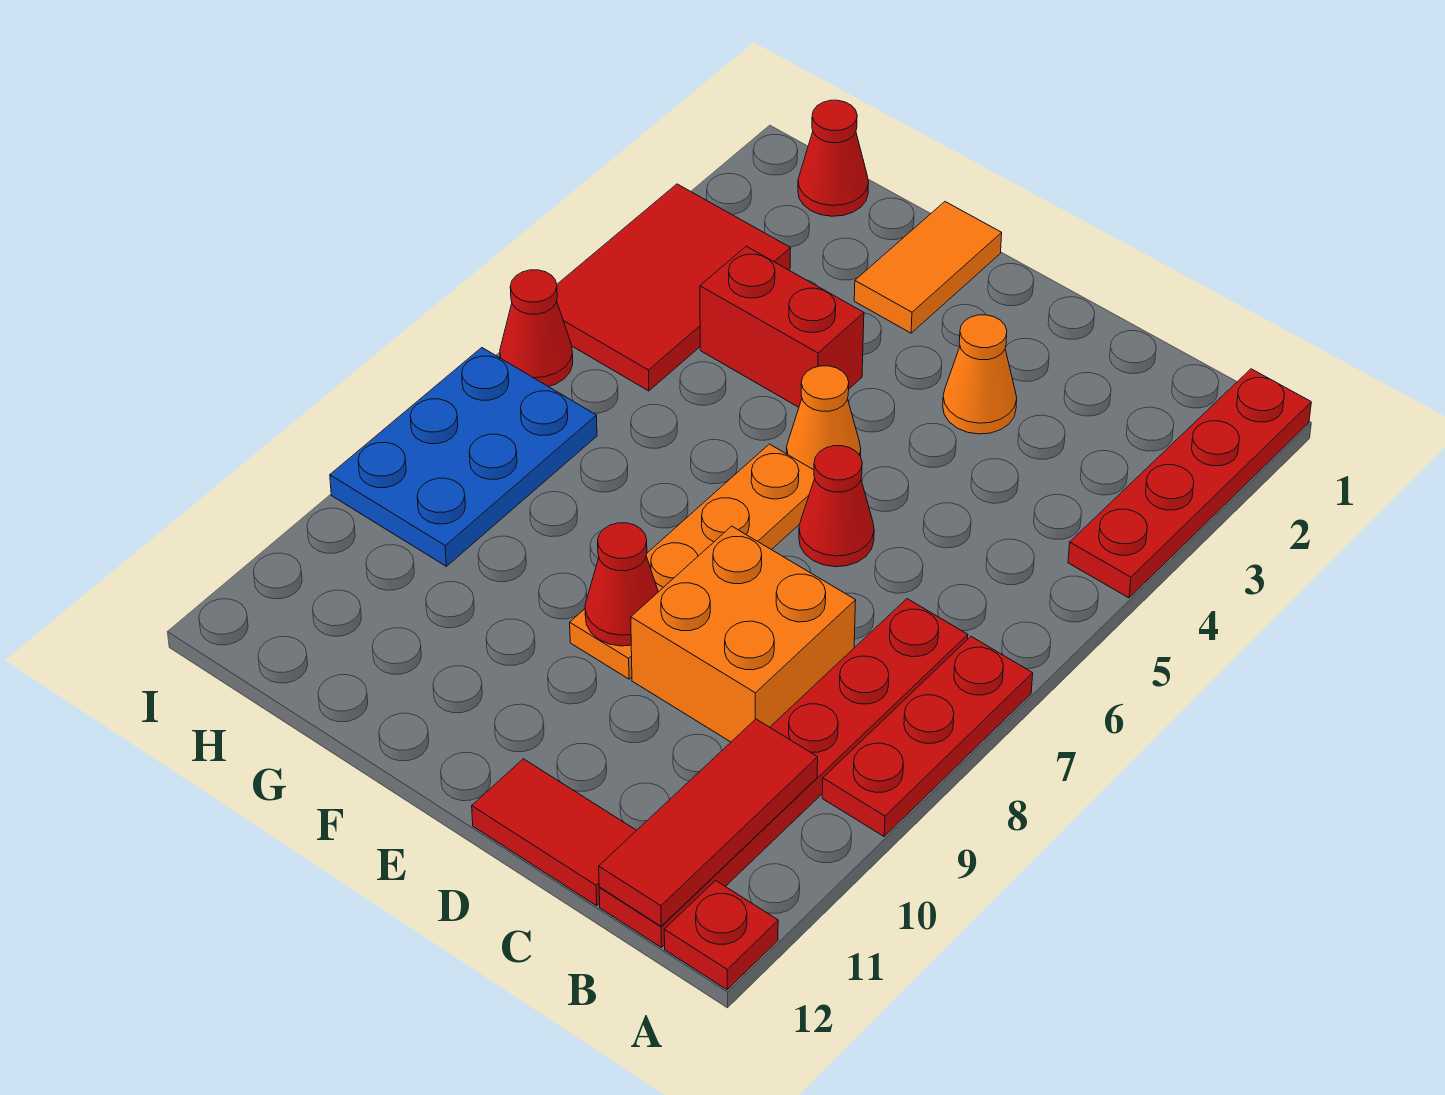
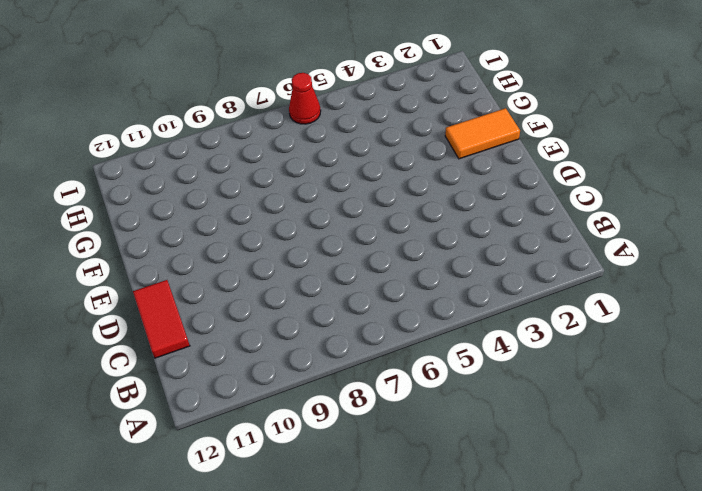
none -> red 1x4 plate [1068,369,1311,598]
none -> red 1x3 plate [822,637,1033,836]
none -> red 1x1 plate [664,881,778,990]

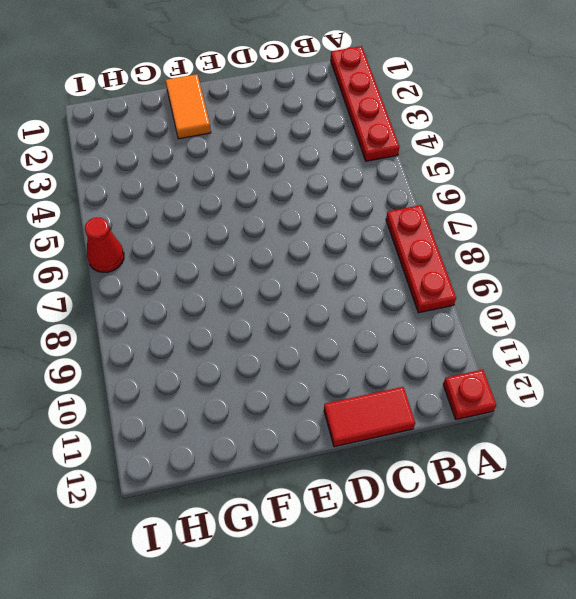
none -> red 1x6 plate [599,599,968,948]
none -> orange 2x2 brick [631,526,856,742]
none -> orange 1x1 cone [943,315,1017,434]

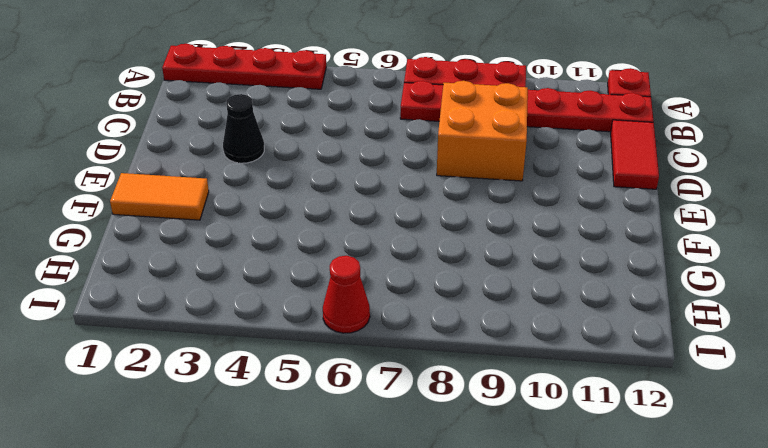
black 1x1 cone [223,94,264,163] -> orange 1x1 cone [943,315,1017,434]
none -> red 1x1 cone [799,446,874,567]
none -> orange 1x1 cone [787,366,861,470]
none -> orange 1x4 plate [570,444,815,679]

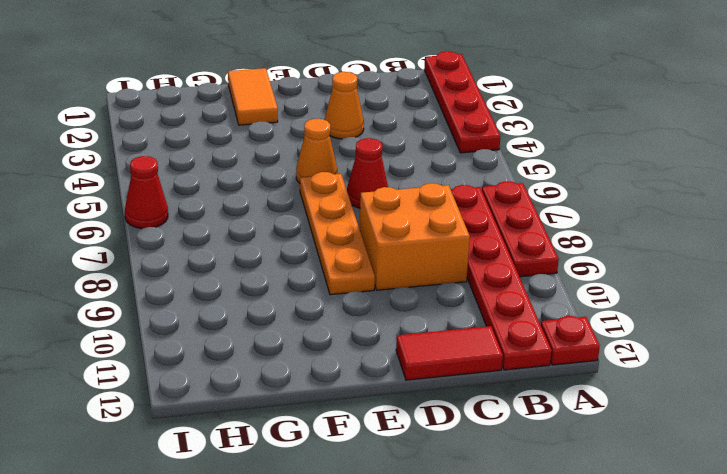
none -> red 1x2 brick [700,246,864,407]
none -> red 1x1 cone [798,100,869,216]
none -> red 2x3 tile [557,184,791,391]

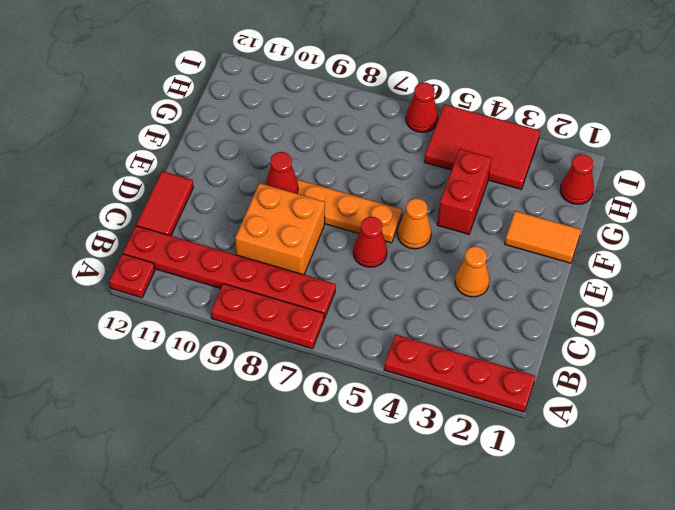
none -> blue 2x3 plate [330,348,597,566]
none -> red 1x3 tile [599,719,818,926]

